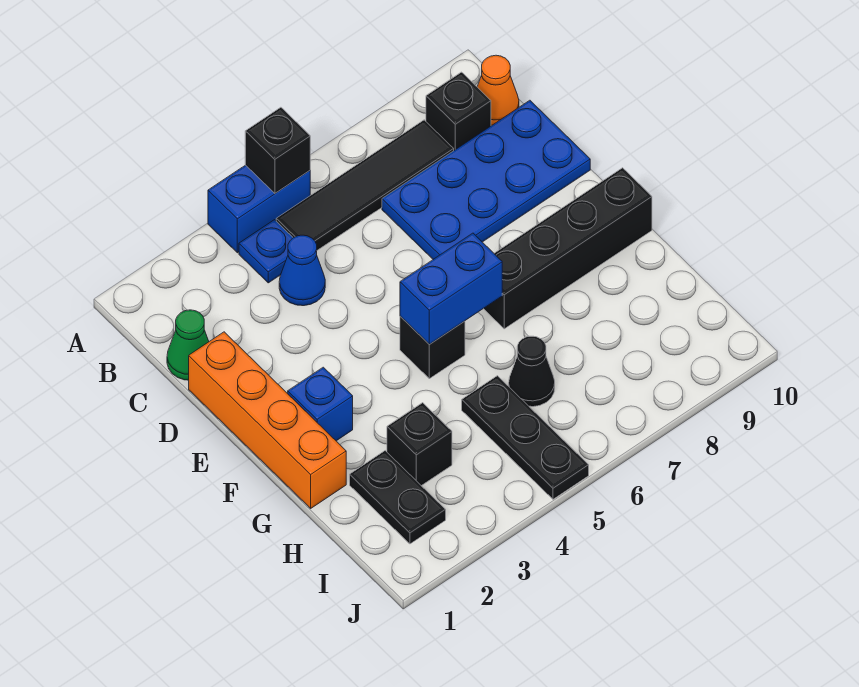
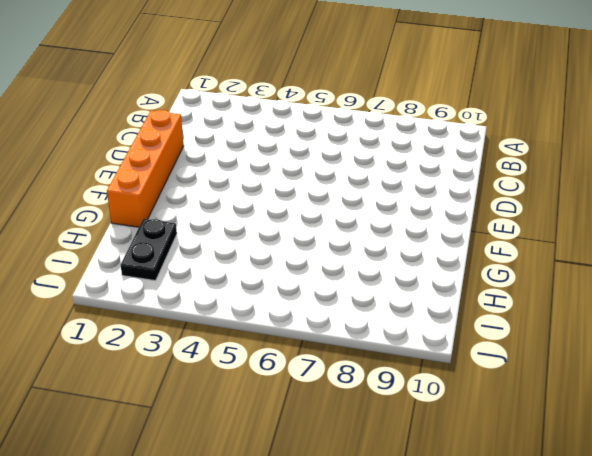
none -> blue 1x2 brick [208,165,310,253]
none -> blue 1x1 plate [239,220,293,283]
none -> black 1x4 tile [276,120,454,250]

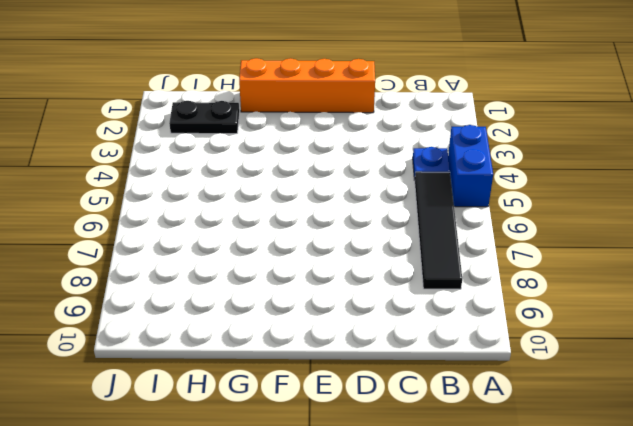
none -> black 1x1 brick [426,72,491,150]
none -> orange 1x1 cone [477,55,519,125]
none -> green 1x1 cone [167,310,209,380]

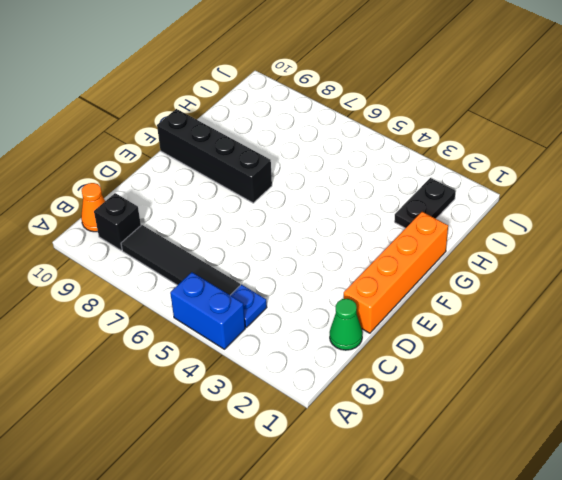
none -> blue 1x1 cone [279,235,325,306]
none -> blue 2x4 plate [382,100,590,259]
none -> blue 1x1 brick [288,367,353,441]

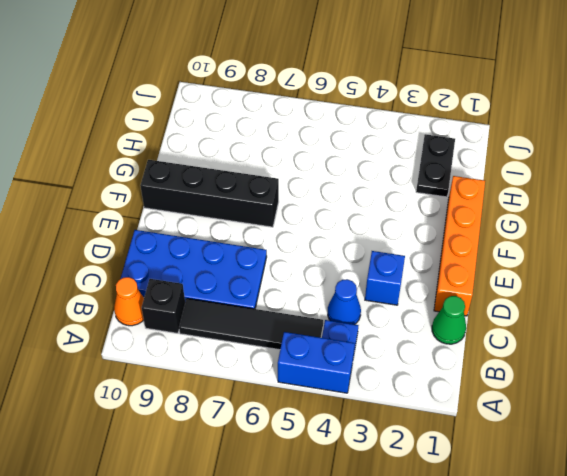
blue 1x1 brick [365,251,405,305] -> blue 1x1 brick moved to [288,367,353,441]
none -> black 1x1 brick [400,316,465,379]
none -> black 1x1 brick [387,403,452,486]
none -> black 1x3 plate [462,376,589,499]

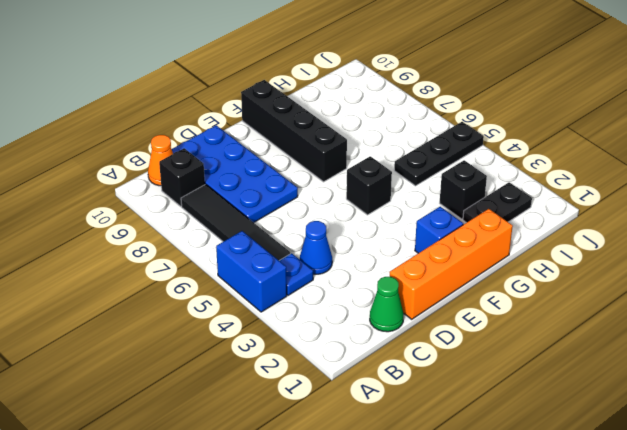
none -> black 1x1 cone [509,336,555,407]
none -> black 1x1 brick [245,107,310,193]
none -> blue 1x2 brick [400,233,502,344]

